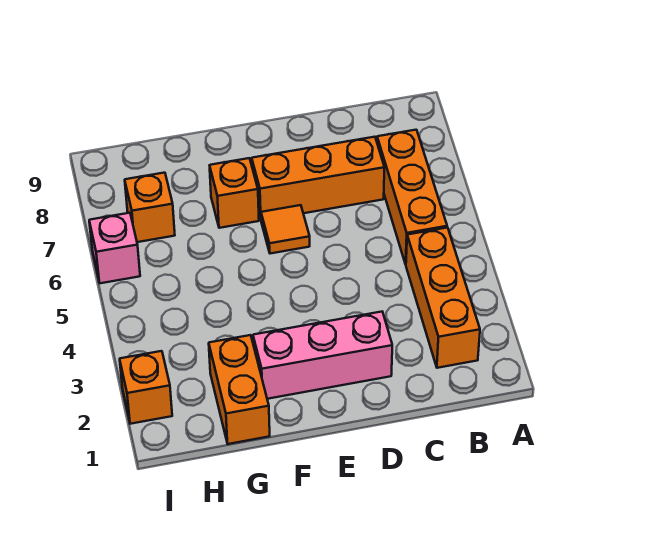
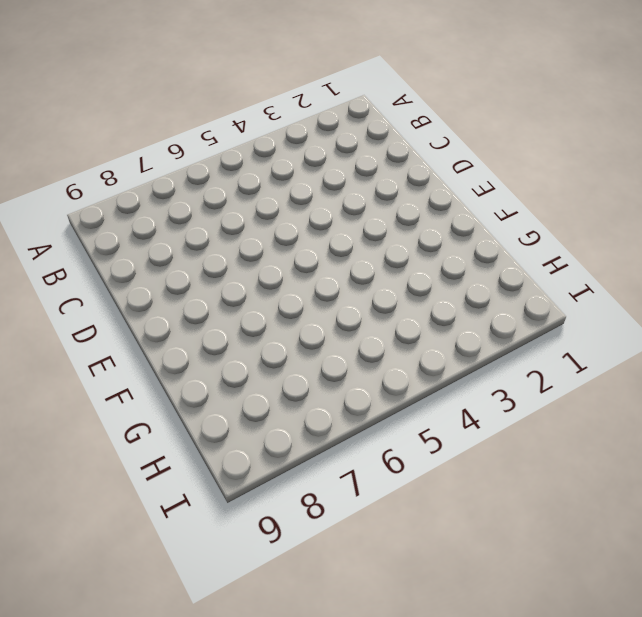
none -> orange 1x3 brick [406,228,480,368]
none -> orange 1x3 brick [377,130,447,264]

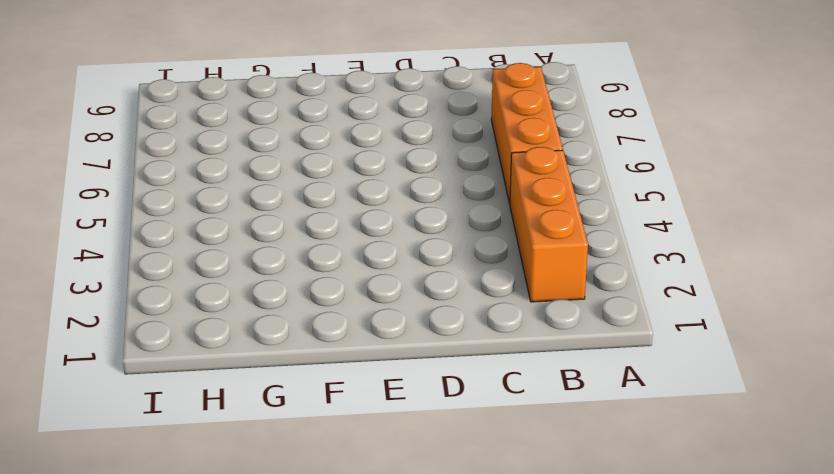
none -> orange 1x3 brick [252,137,384,219]
none -> pink 1x3 brick [253,312,392,399]

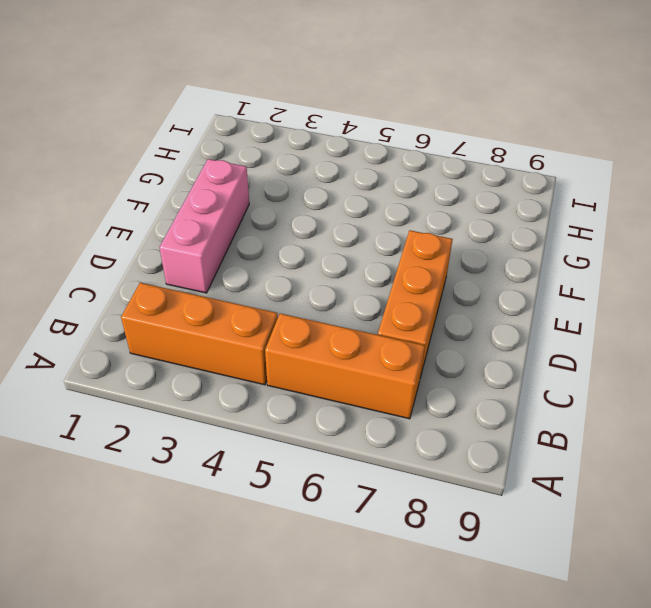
none -> orange 1x1 tile [261,205,310,254]
none -> orange 1x1 brick [210,158,259,228]

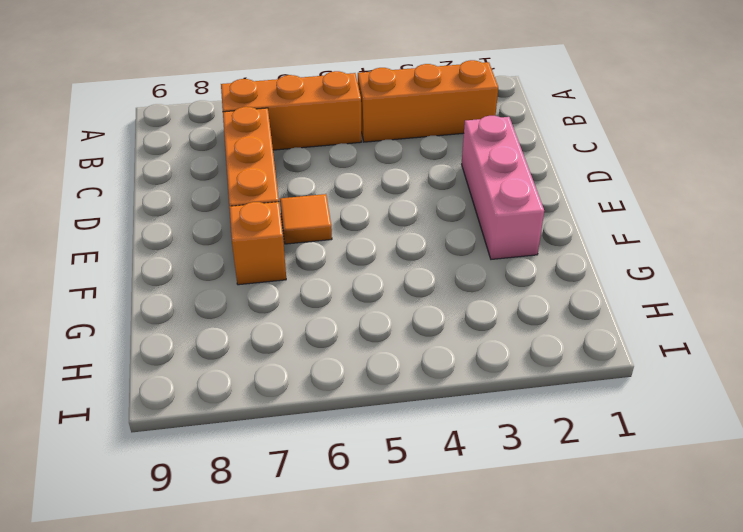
none -> orange 1x2 brick [209,335,270,444]
none -> orange 1x1 brick [125,173,175,242]

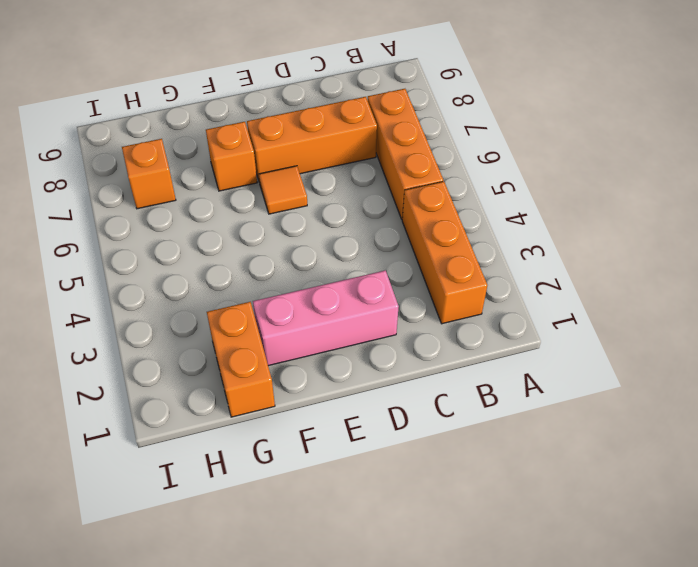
none -> orange 1x1 brick [120,351,172,424]
none -> pink 1x1 brick [89,213,140,283]

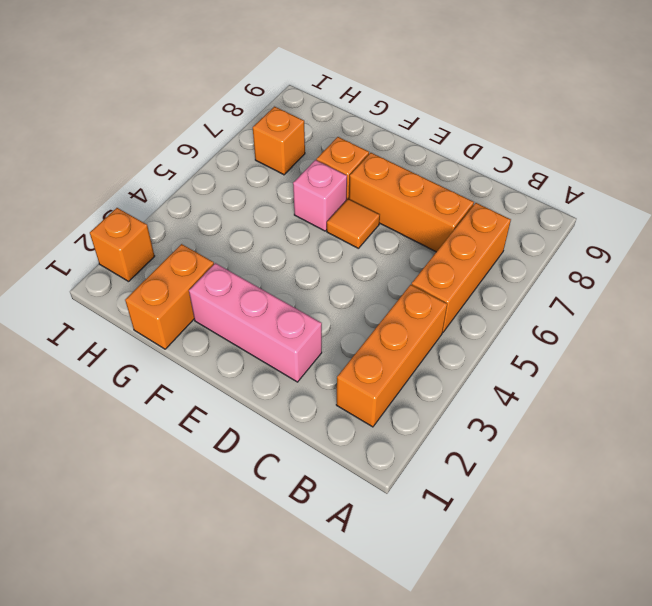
pink 1x1 brick [293,160,347,231] -> pink 1x1 brick moved to [89,213,140,283]

